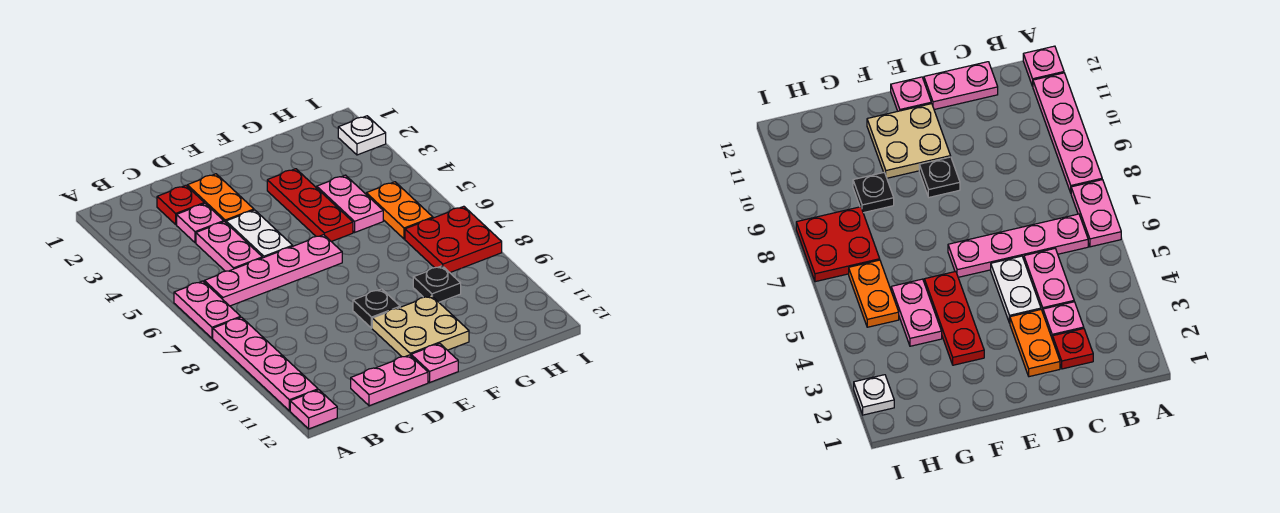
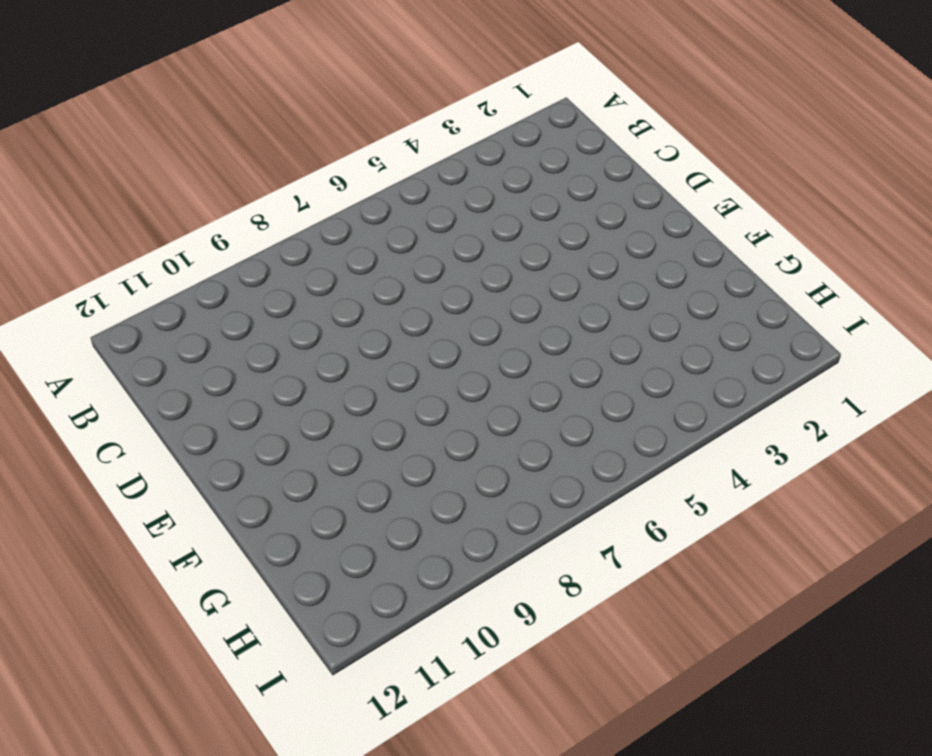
none -> pink 1x2 plate [174,281,241,338]
none -> pink 1x4 plate [213,317,318,411]
none -> pink 1x1 plate [290,390,337,429]

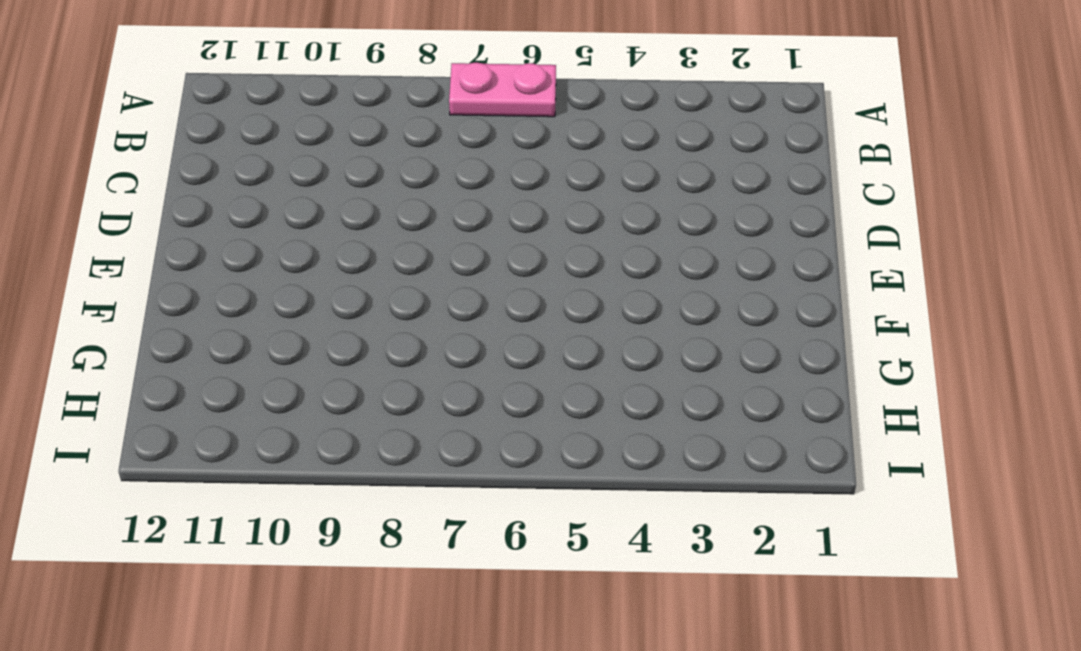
none -> pink 1x4 plate [213,317,318,411]
none -> pink 1x1 plate [290,390,337,429]
none -> pink 1x4 plate [204,235,342,306]

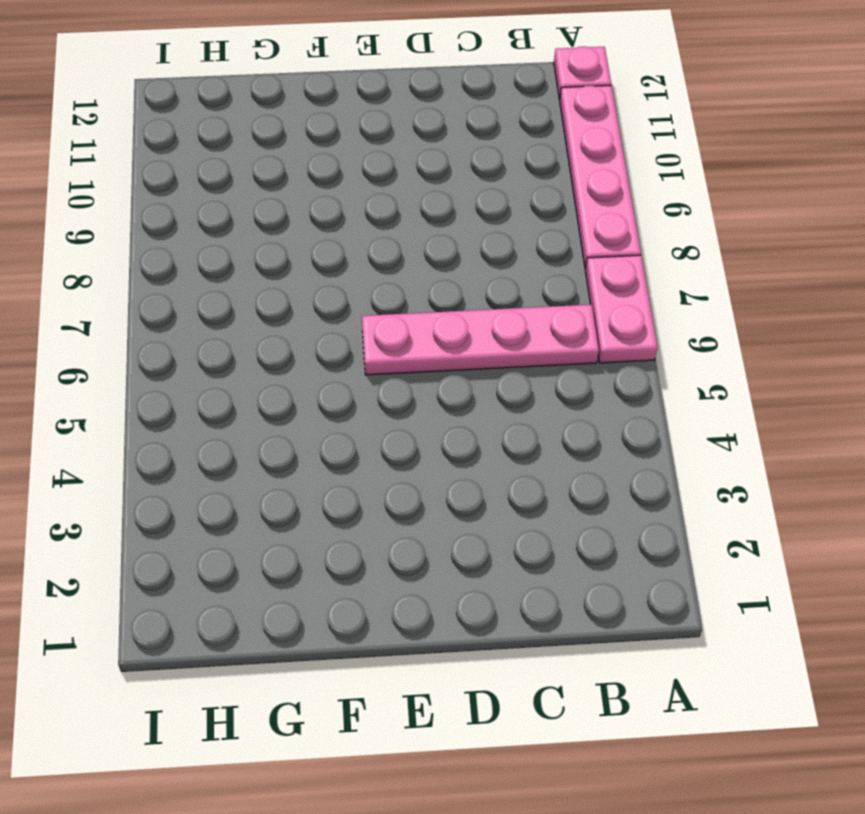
none -> red 1x1 plate [157,185,204,224]
none -> pink 1x1 plate [177,204,224,243]
none -> pink 1x2 plate [196,222,262,271]

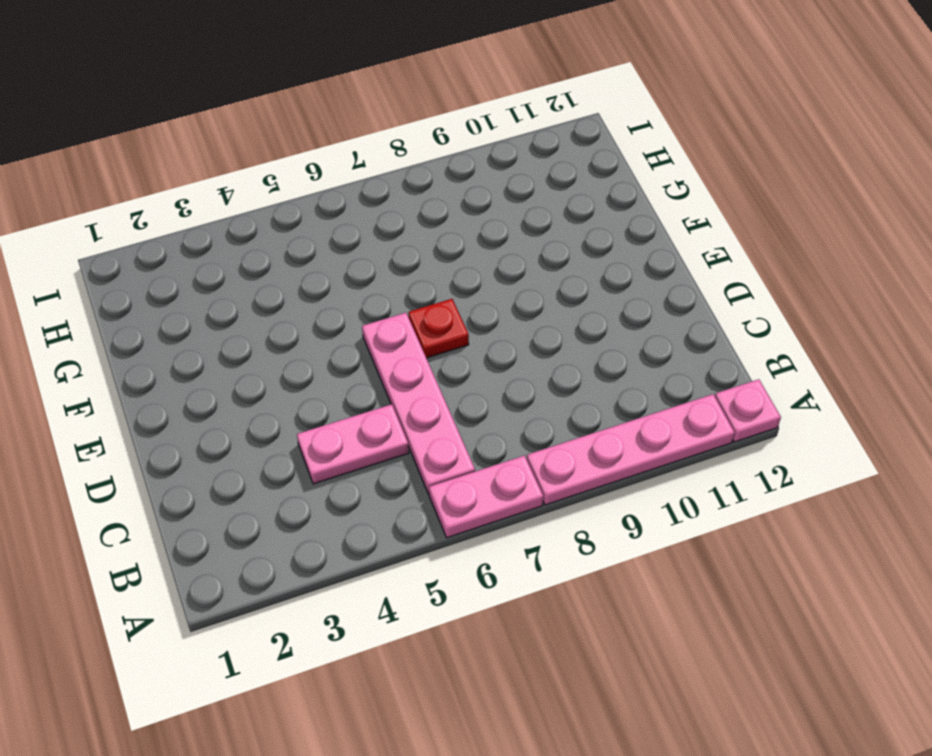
red 1x1 plate [409,299,469,358] -> red 1x1 plate moved to [157,185,204,224]
none -> pink 1x1 plate [177,204,224,243]
none -> pink 1x2 plate [351,355,428,406]
none -> orange 1x2 plate [187,174,254,222]

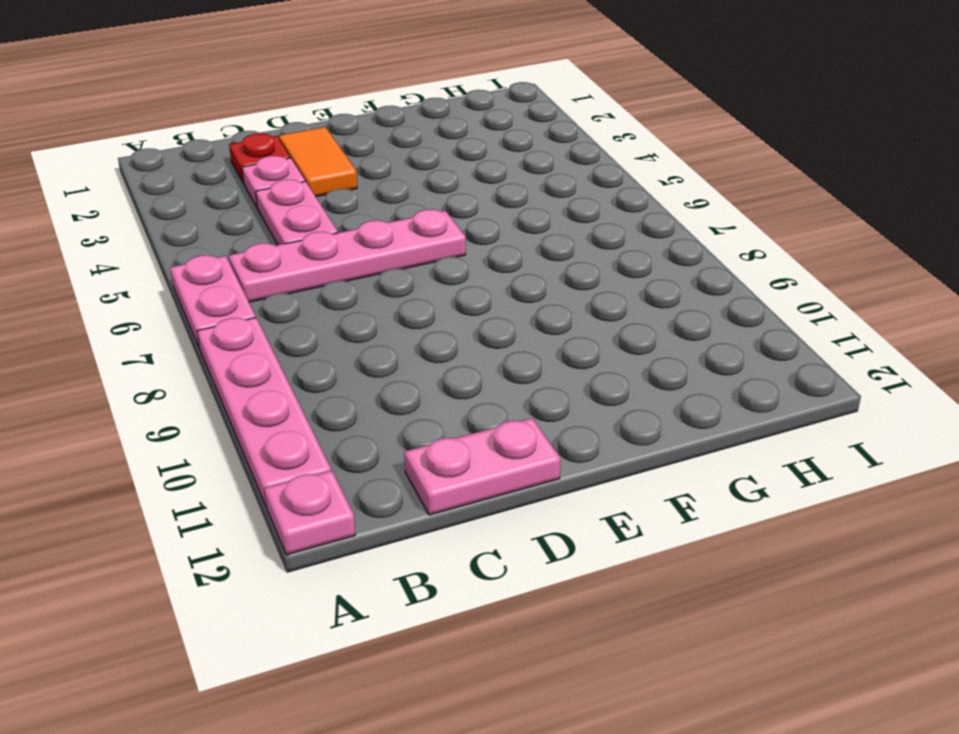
orange 1x2 tile [279,127,357,197] -> orange 1x2 plate [187,174,254,222]
none -> white 1x2 plate [226,210,293,258]
none -> black 1x1 plate [353,289,400,328]
none -> tan 2x2 plate [372,296,469,357]

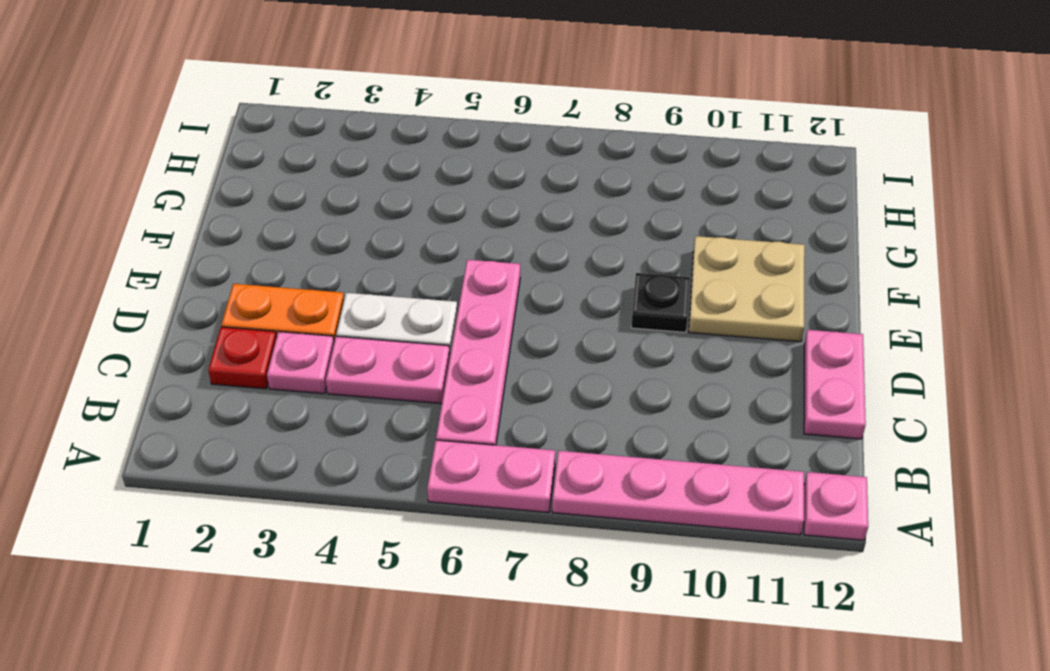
none -> pink 1x1 plate [411,343,458,382]
none -> red 1x3 plate [267,169,353,242]
none -> pink 1x2 plate [317,175,383,232]

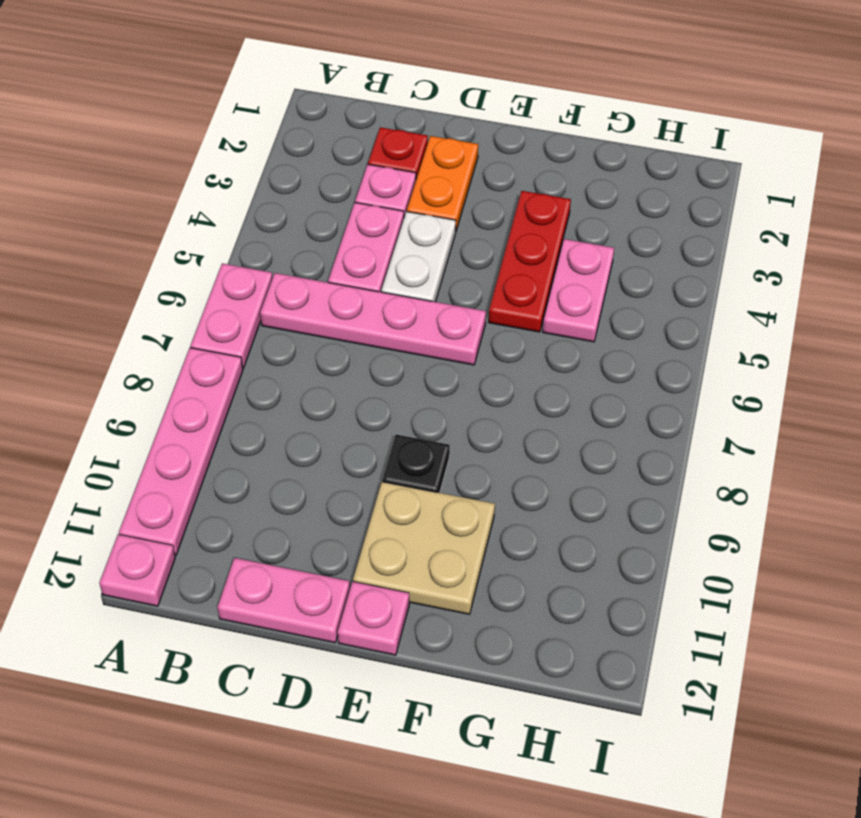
none -> black 1x1 plate [413,266,461,302]
none -> orange 1x2 plate [366,182,433,239]
none -> red 2x2 plate [405,206,502,272]

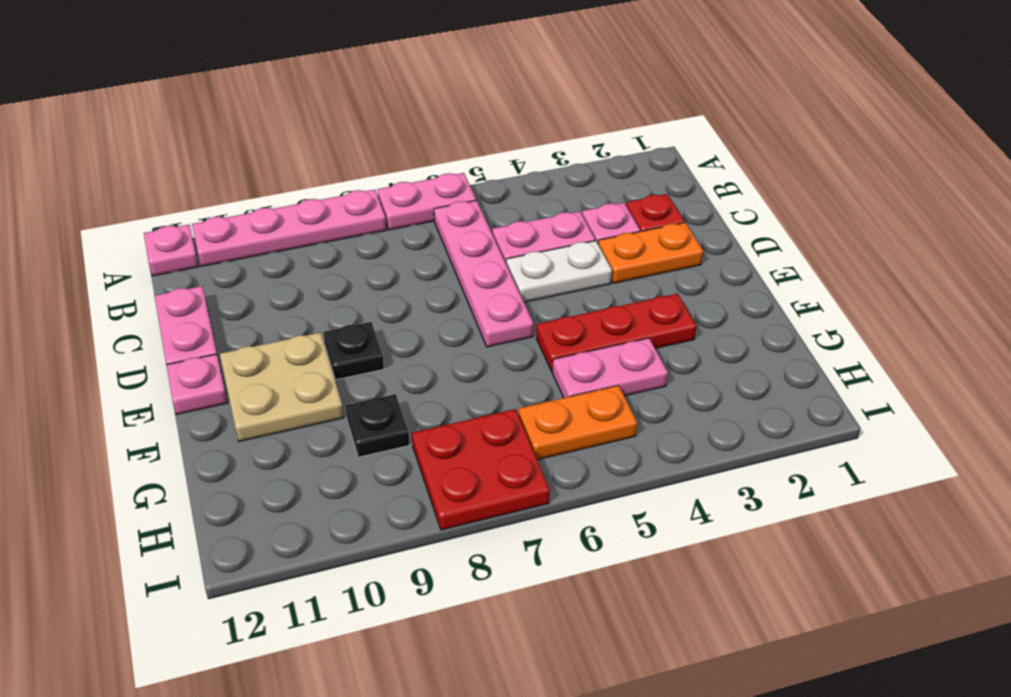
none -> white 1x1 plate [338,116,386,155]

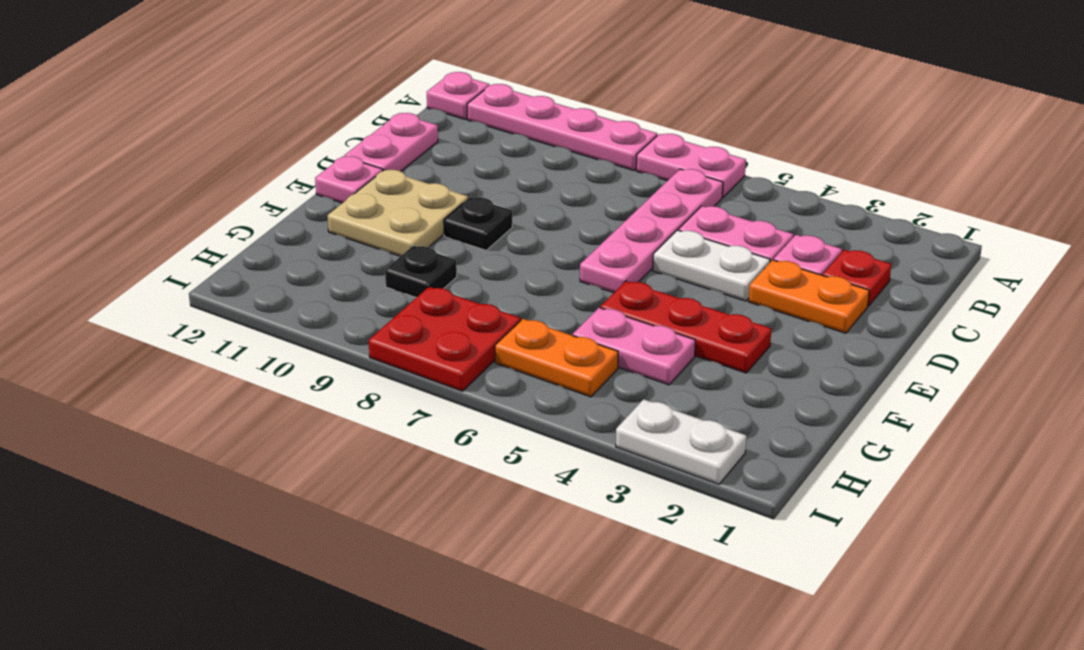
white 1x2 plate [616,399,746,484] -> white 1x1 plate [338,116,386,155]

